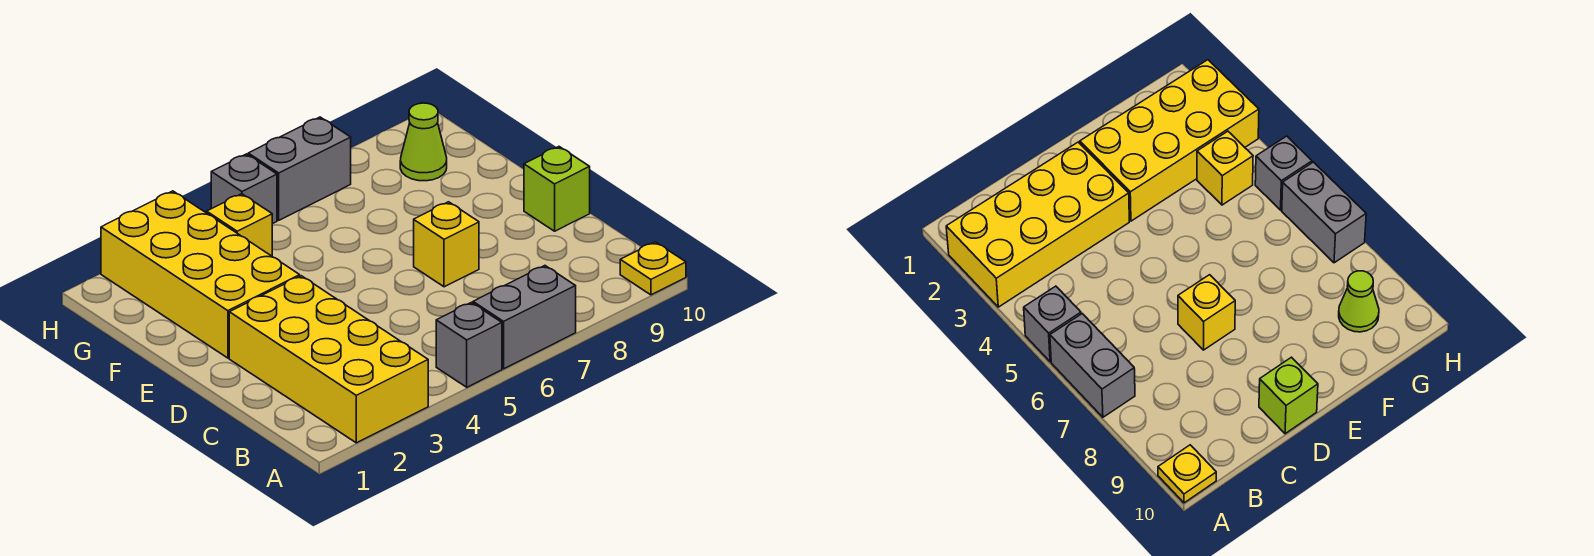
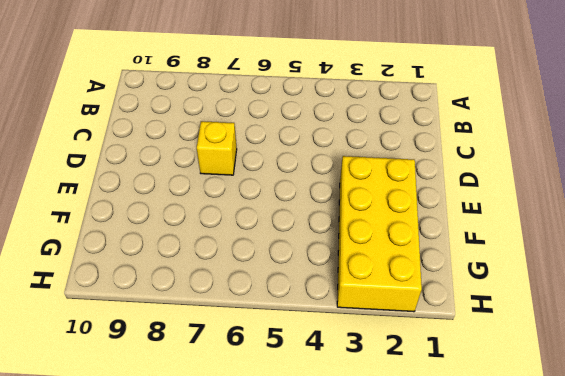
none -> yellow 2x4 brick [229,276,428,443]
none -> grey 1x1 brick [436,302,502,387]

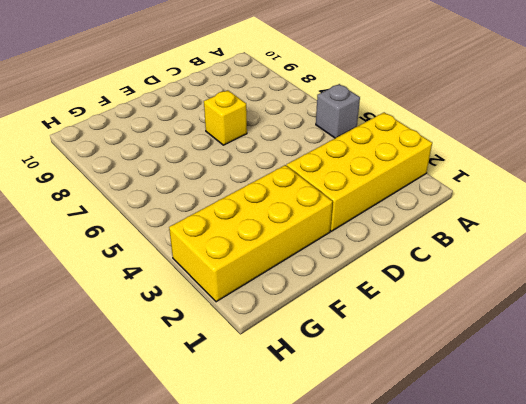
none -> grey 1x2 brick [473,266,576,369]
none -> yellow 1x1 plate [620,242,686,295]

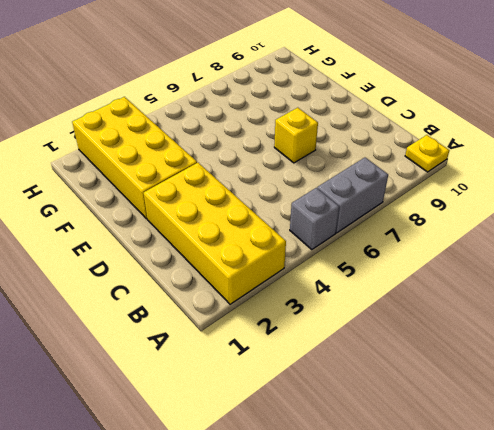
none -> lime 1x1 brick [524,147,590,231]
none -> yellow 1x1 brick [207,194,272,256]

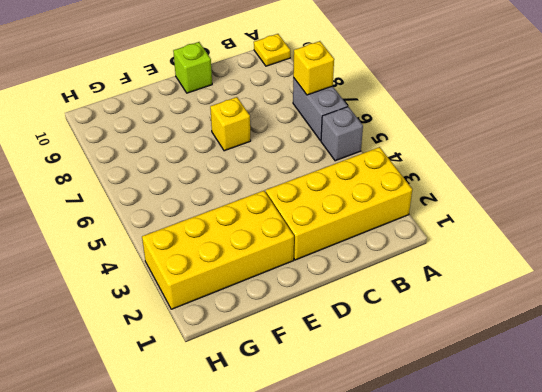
yellow 1x1 brick [293,41,334,95] -> yellow 1x1 brick moved to [207,194,272,256]
none -> lime 1x1 cone [400,103,447,181]
none -> grey 1x1 brick [211,154,277,224]

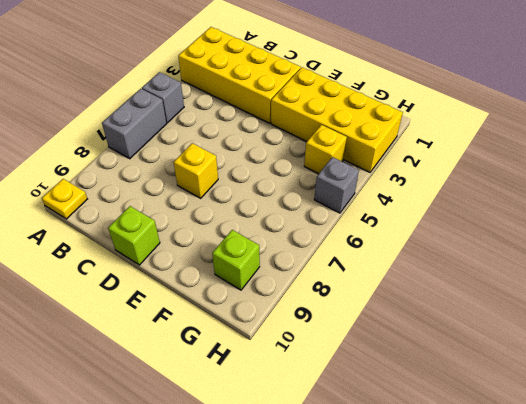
lime 1x1 brick [212,230,260,290] -> lime 1x1 cone [400,103,447,181]
none -> grey 1x2 brick [248,117,351,220]

